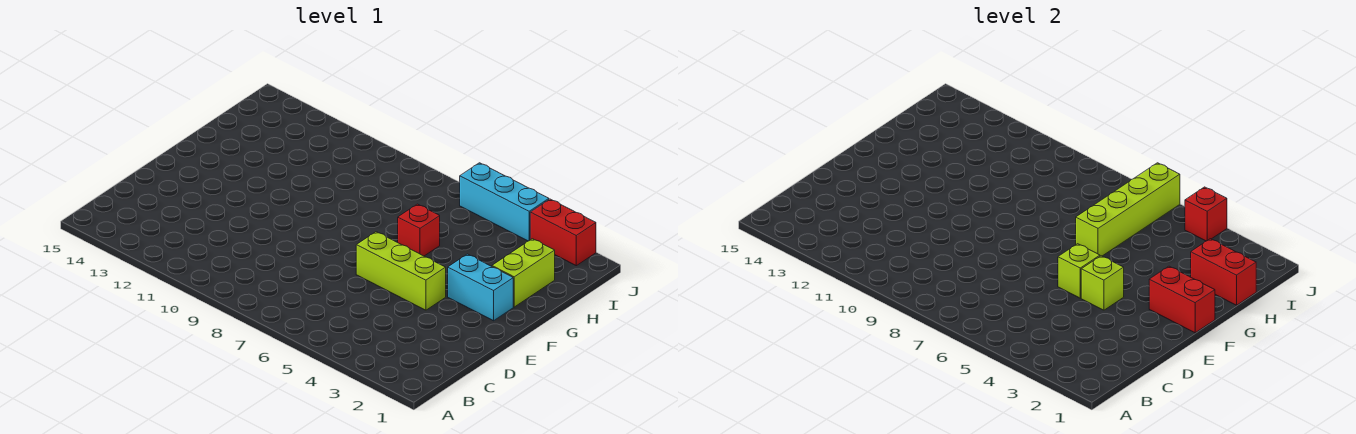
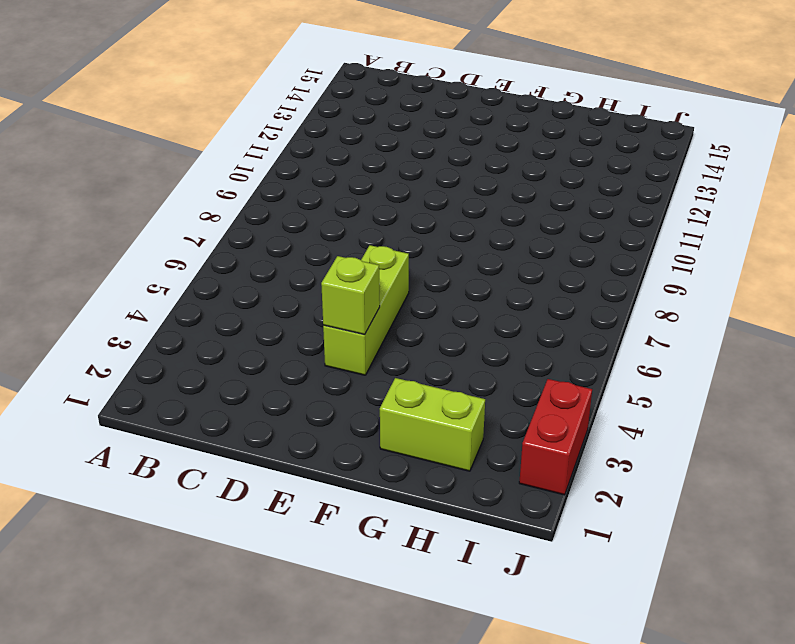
none -> cyan 1x2 brick [448,254,513,321]
none -> red 1x1 brick [398,204,440,256]
none -> cyan 1x3 brick [460,163,549,241]

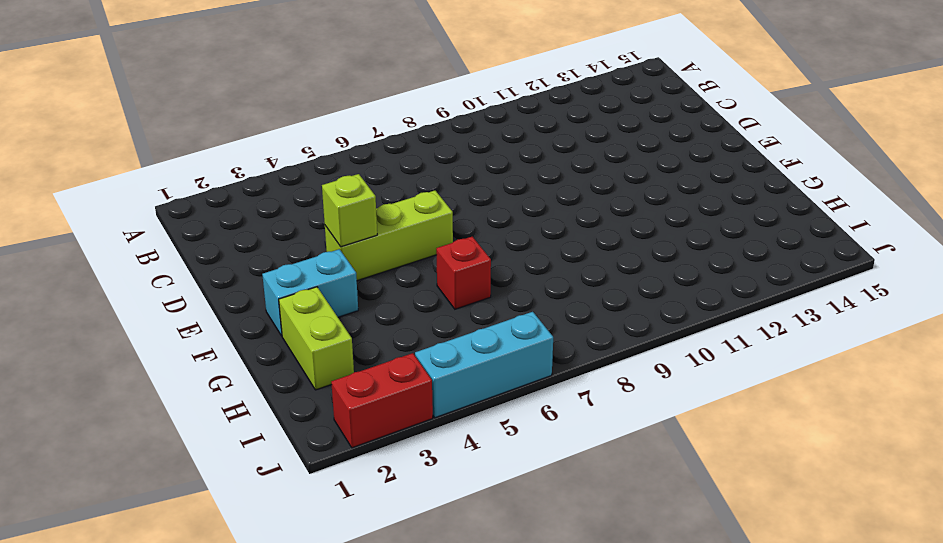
none -> lime 1x1 brick [1058,244,1100,298]
none -> red 1x2 brick [1149,266,1215,333]
none -> lime 1x4 brick [1076,163,1180,256]

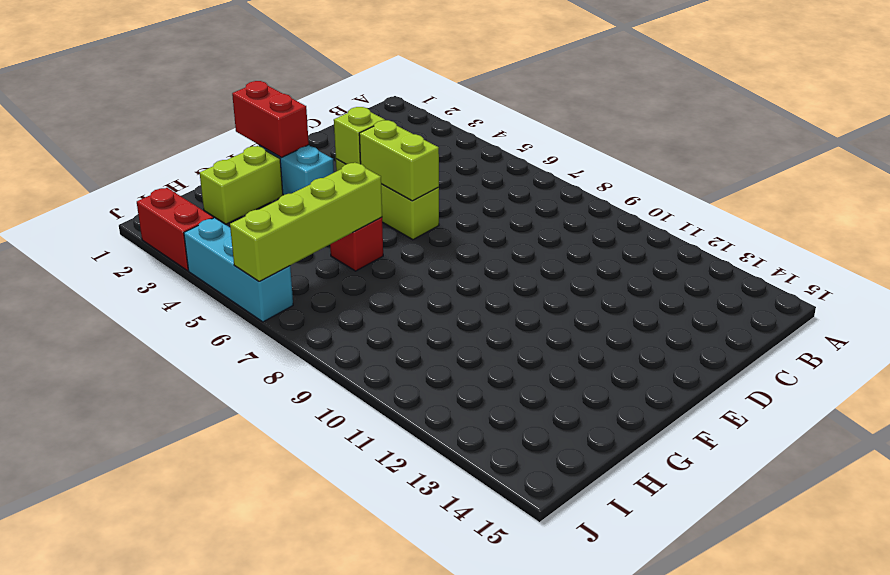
lime 1x2 brick [359,120,439,201] -> lime 1x1 brick [1058,244,1100,298]
none -> red 1x2 brick [1191,239,1256,305]
none -> red 1x1 brick [1185,187,1227,241]

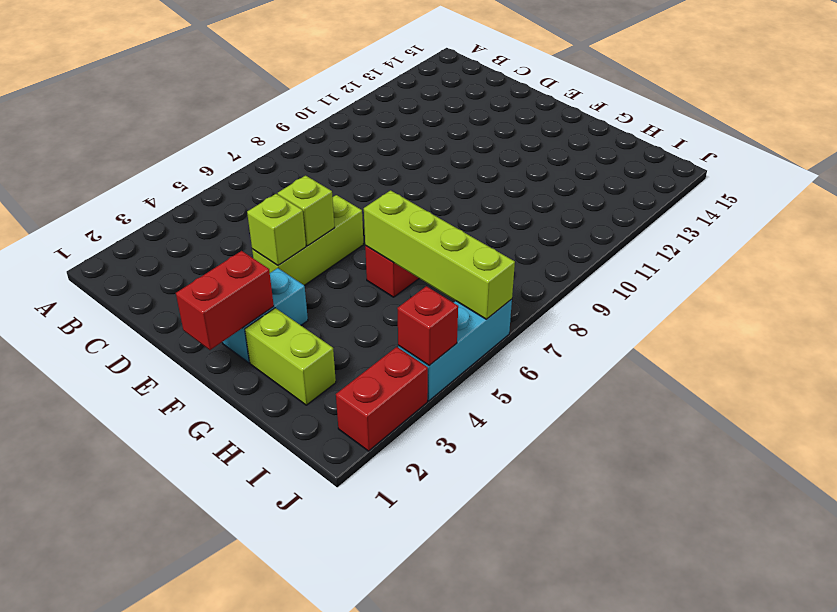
none -> red 1x2 brick [1191,239,1256,305]

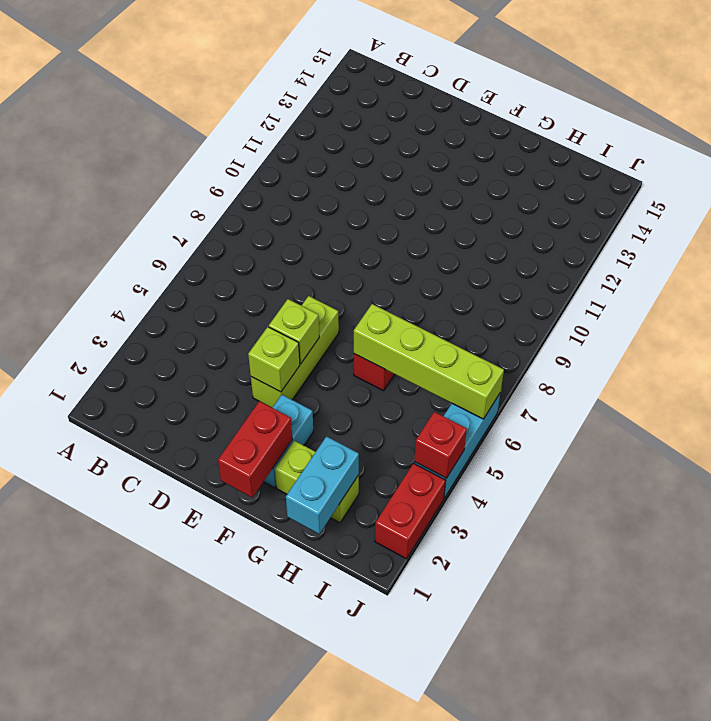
cyan 1x2 brick [286,436,359,534] -> red 1x2 brick [1191,239,1256,305]

